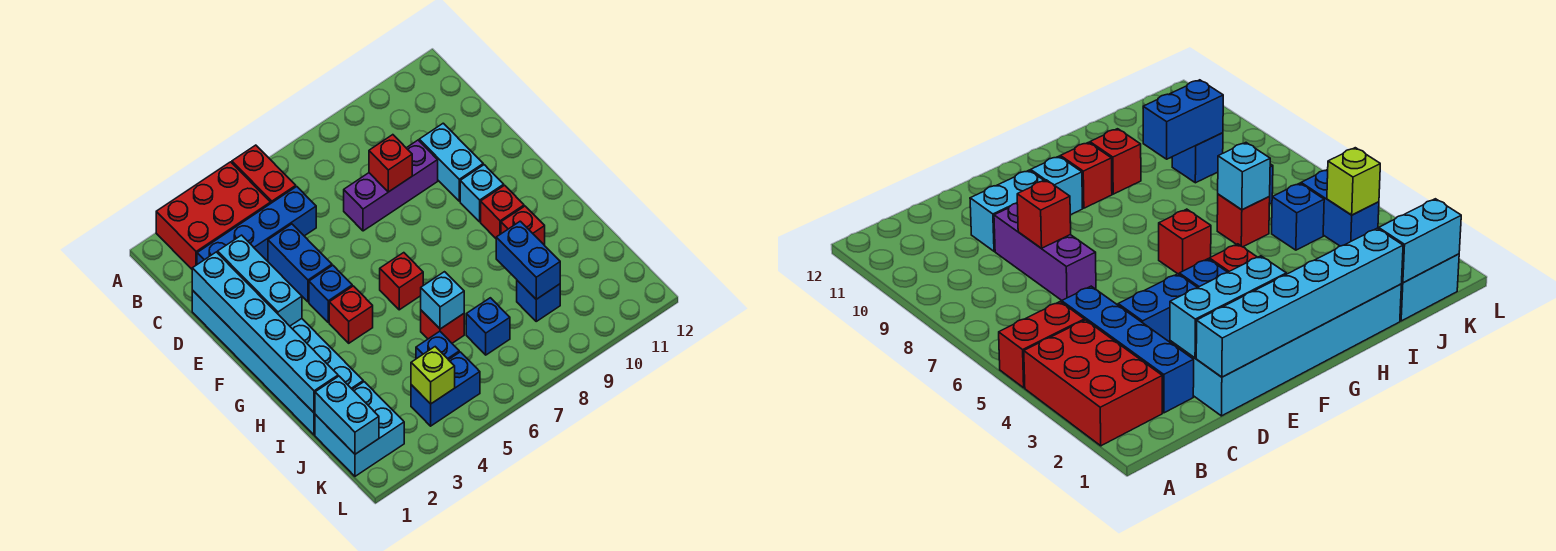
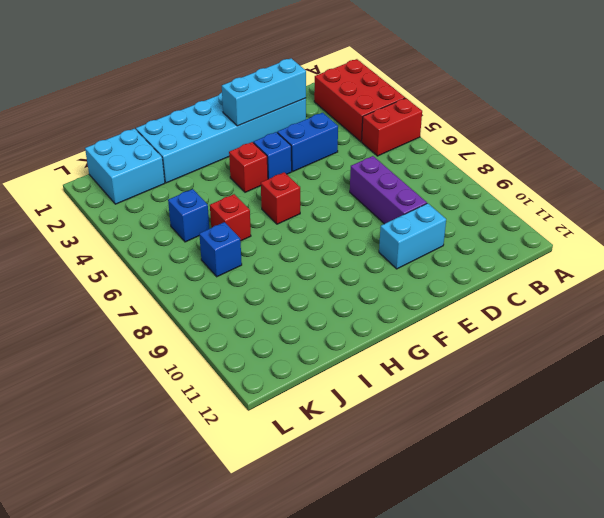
none -> blue 1x4 brick [197,187,316,264]
none -> cyan 1x1 brick [460,165,504,222]
none -> red 1x1 brick [481,185,524,238]

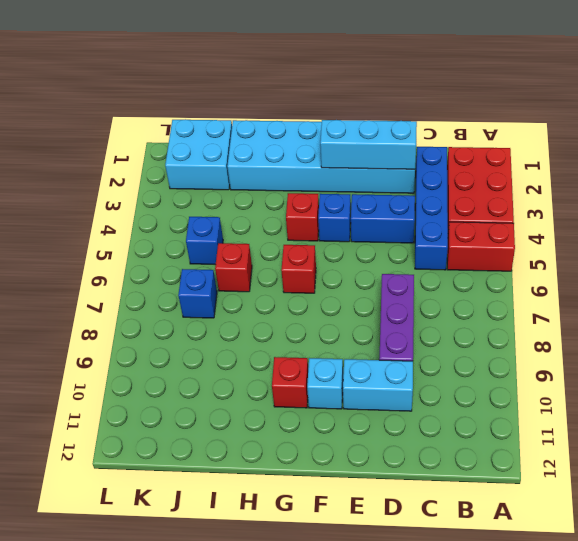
none -> red 1x1 brick [501,206,545,245]
none -> blue 1x1 brick [517,281,560,321]
none -> blue 1x2 brick [411,352,480,426]

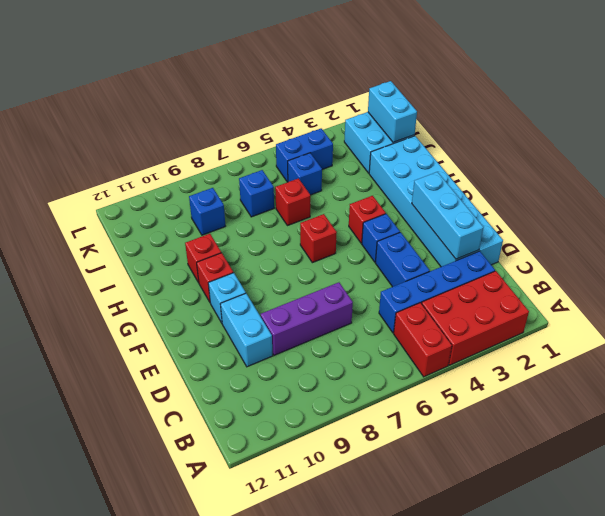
none -> cyan 1x6 brick [192,252,338,413]
none -> red 1x1 brick [369,135,412,192]
none -> cyan 1x1 brick [421,272,464,329]

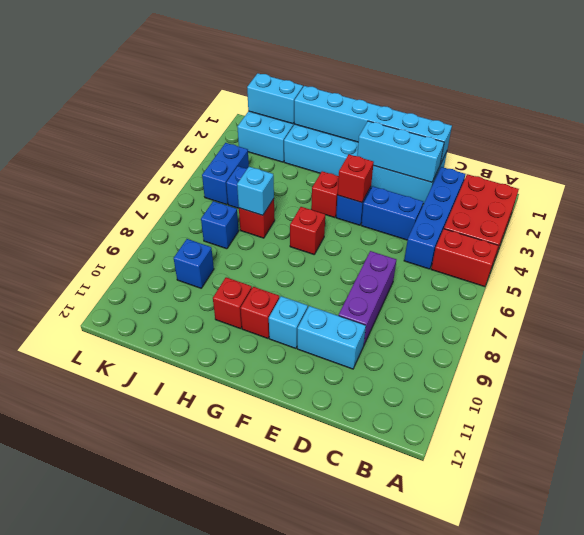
red 1x1 brick [338,154,374,203] -> red 1x1 brick moved to [369,135,412,192]
none -> blue 1x2 brick [496,221,560,299]
none -> lime 1x1 brick [411,347,455,404]

